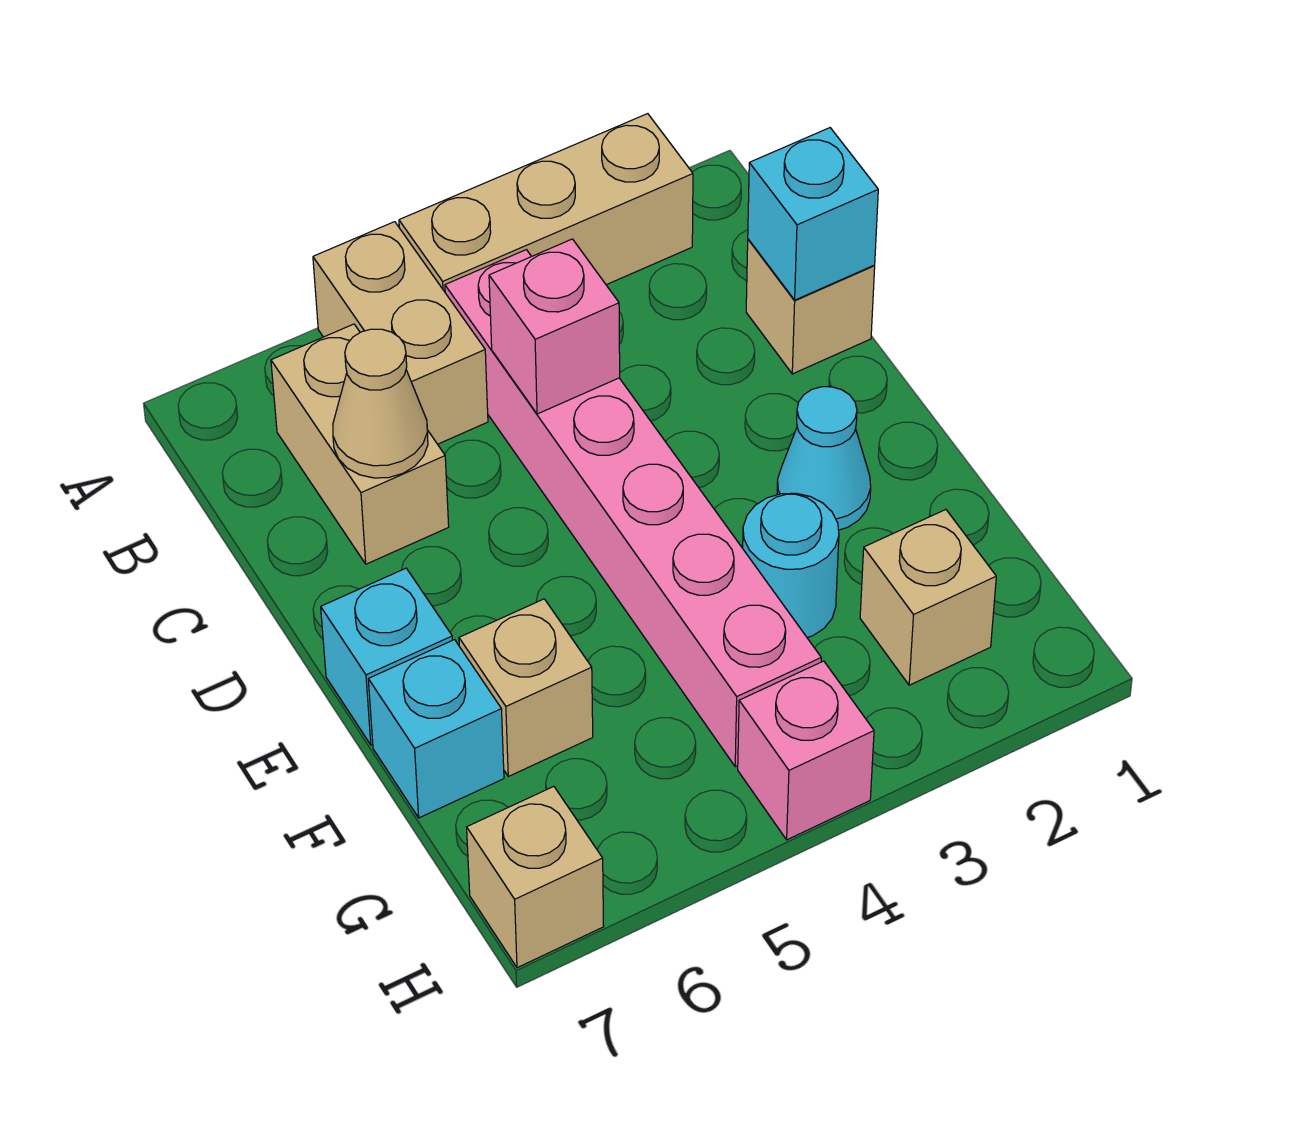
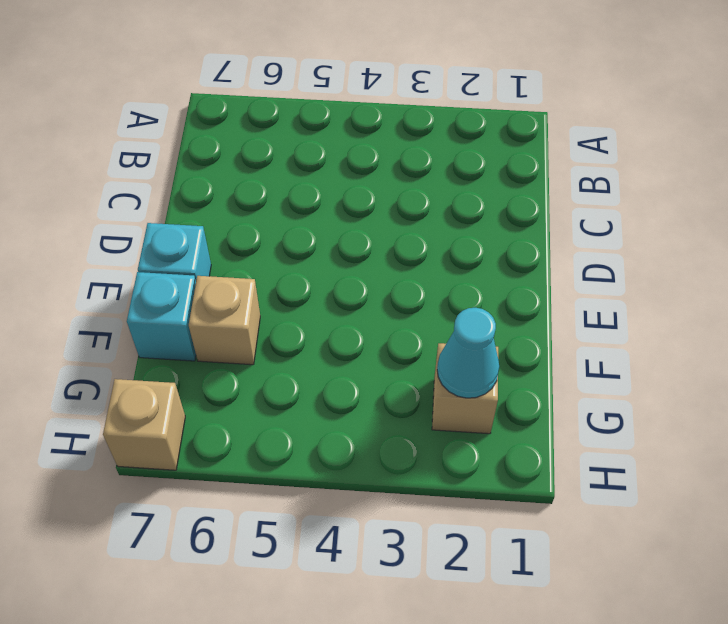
cyan 1x1 cone [437,308,499,398] -> cyan 1x1 cone moved to [777,387,871,530]
none -> tan 1x3 brick [399,114,693,292]
none -> tan 1x2 brick [313,222,488,444]
none -> pink 1x6 brick [445,250,821,767]

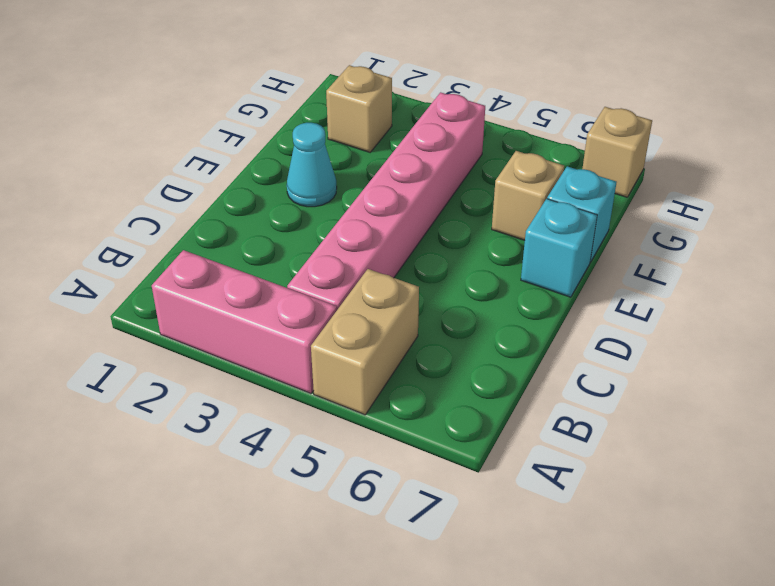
pink 1x3 brick [152,250,337,394] -> tan 1x3 brick [399,114,693,292]
none -> tan 1x2 brick [271,324,449,564]
none -> tan 1x1 brick [746,239,875,374]
none -> cyan 1x1 round brick [743,493,839,637]

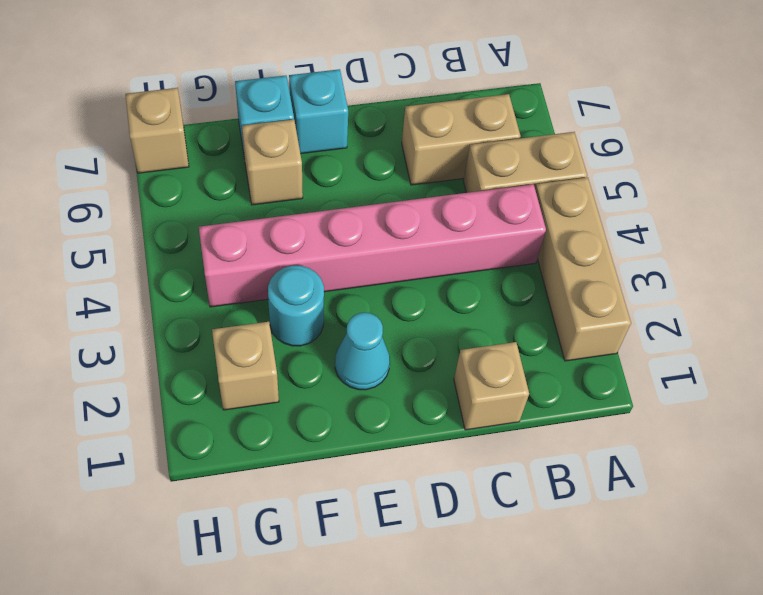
none -> pink 1x1 brick [738,661,874,840]
none -> cyan 1x1 brick [748,128,878,300]
none -> pink 1x1 brick [489,239,620,414]

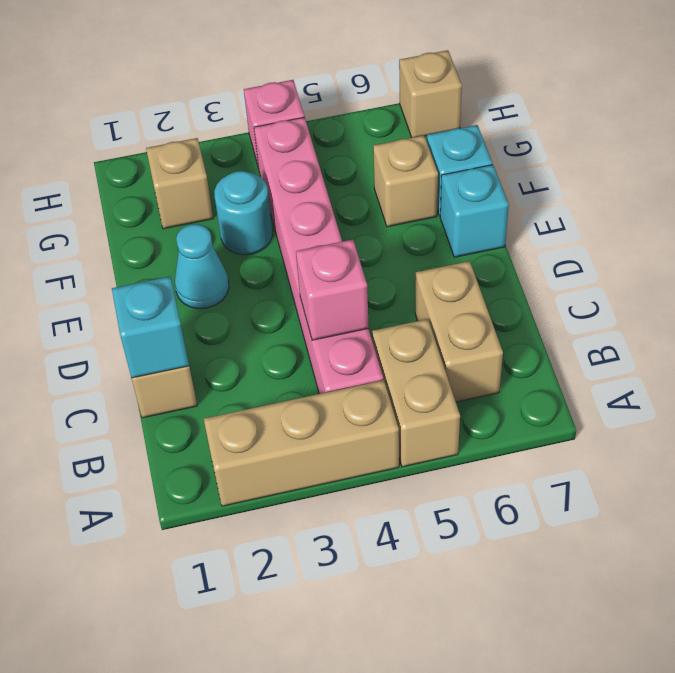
none -> tan 1x1 cone [333,329,428,478]

